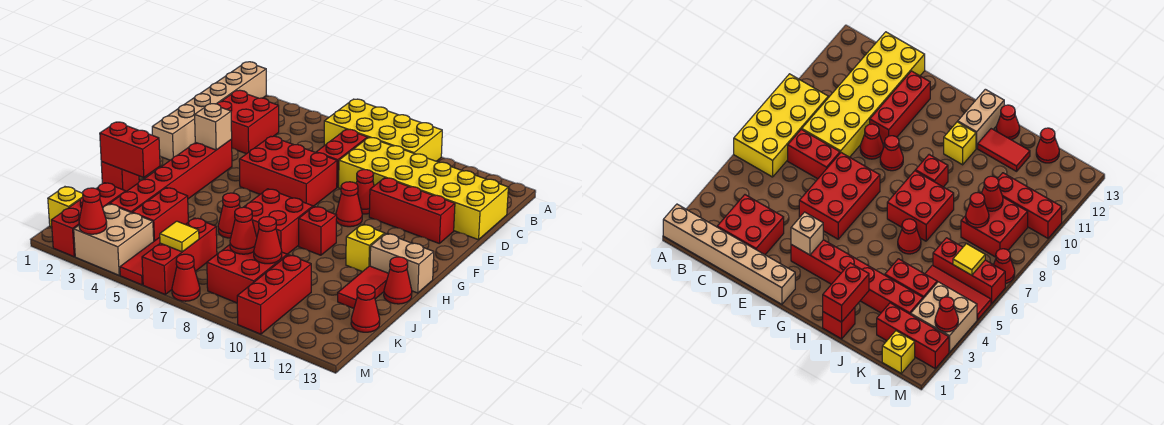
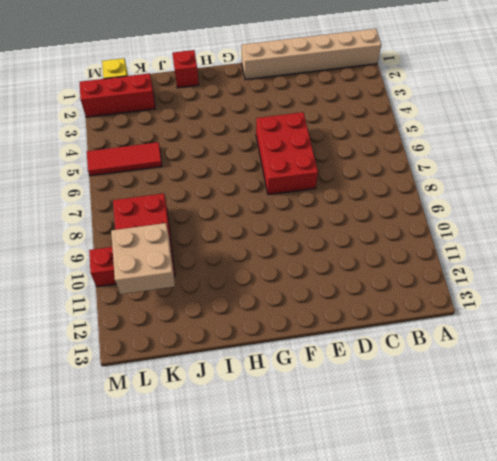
tan 2x2 brick [111,223,175,294] -> tan 2x2 brick moved to [74,204,154,275]
none -> yellow 2x4 brick [324,99,442,161]
none -> red 2x2 brick [217,90,279,154]
none -> red 1x2 brick [316,130,368,187]
none -> yellow 2x6 brick [339,137,508,240]

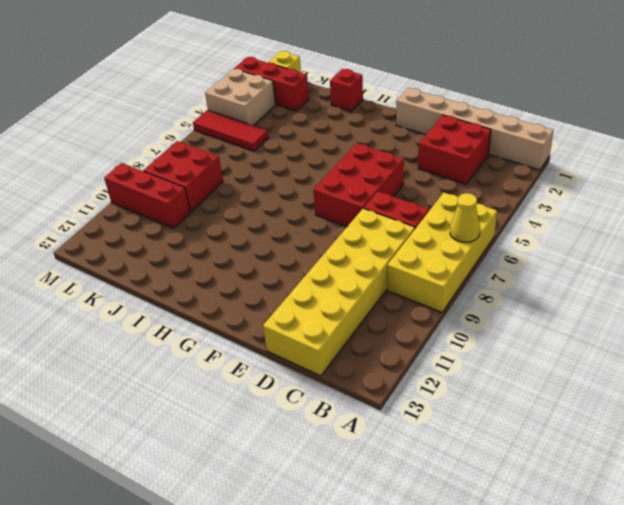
yellow 1x1 cone [450,193,480,242] -> none
none -> red 1x1 cone [356,170,374,214]
none -> red 1x3 brick [369,178,455,243]
none -> red 1x6 brick [110,140,232,213]
none -> red 1x1 cone [336,182,362,227]

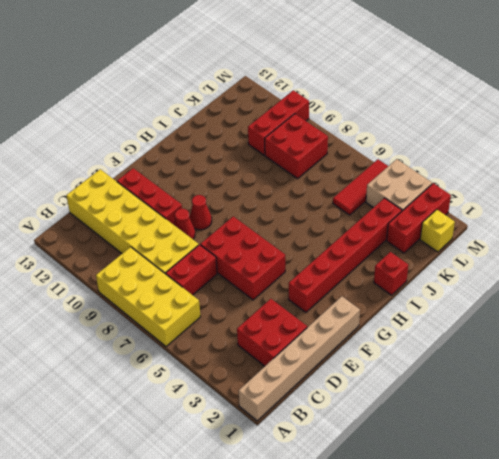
none -> red 2x2 brick [244,189,313,254]
none -> red 1x1 brick [299,206,337,255]
none -> yellow 1x1 brick [346,224,385,272]
none -> tan 1x2 brick [370,234,434,293]

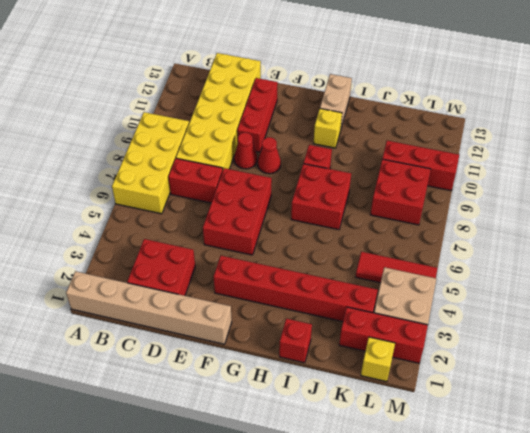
none -> red 1x1 cone [218,193,240,238]
none -> red 1x2 tile [338,266,389,308]
none -> red 1x1 cone [384,257,412,304]
none -> red 1x2 brick [132,188,188,241]

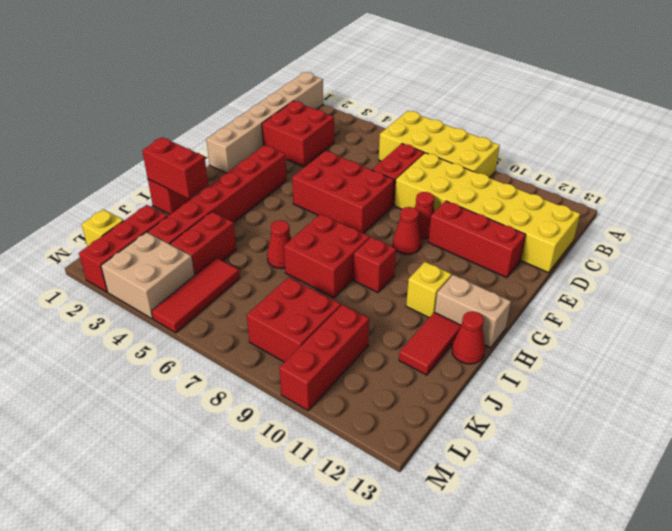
none -> red 1x3 brick [142,218,217,294]
none -> red 1x1 cone [351,285,380,332]
none -> red 1x1 cone [172,254,200,301]
none -> tan 1x1 brick [195,104,232,150]

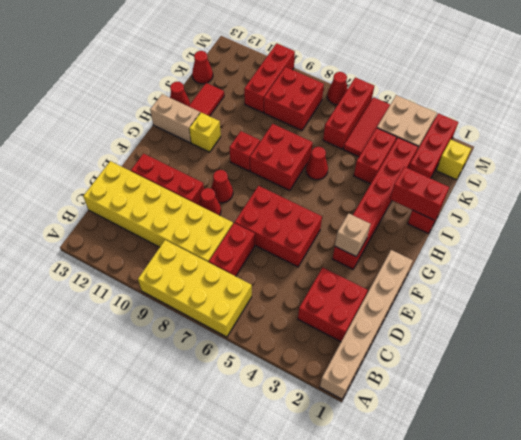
none -> red 1x1 cone [230,207,257,254]
none -> red 1x1 cone [254,217,282,264]
none -> yellow 1x1 tile [160,221,199,252]
none -> red 1x1 cone [79,188,107,234]

